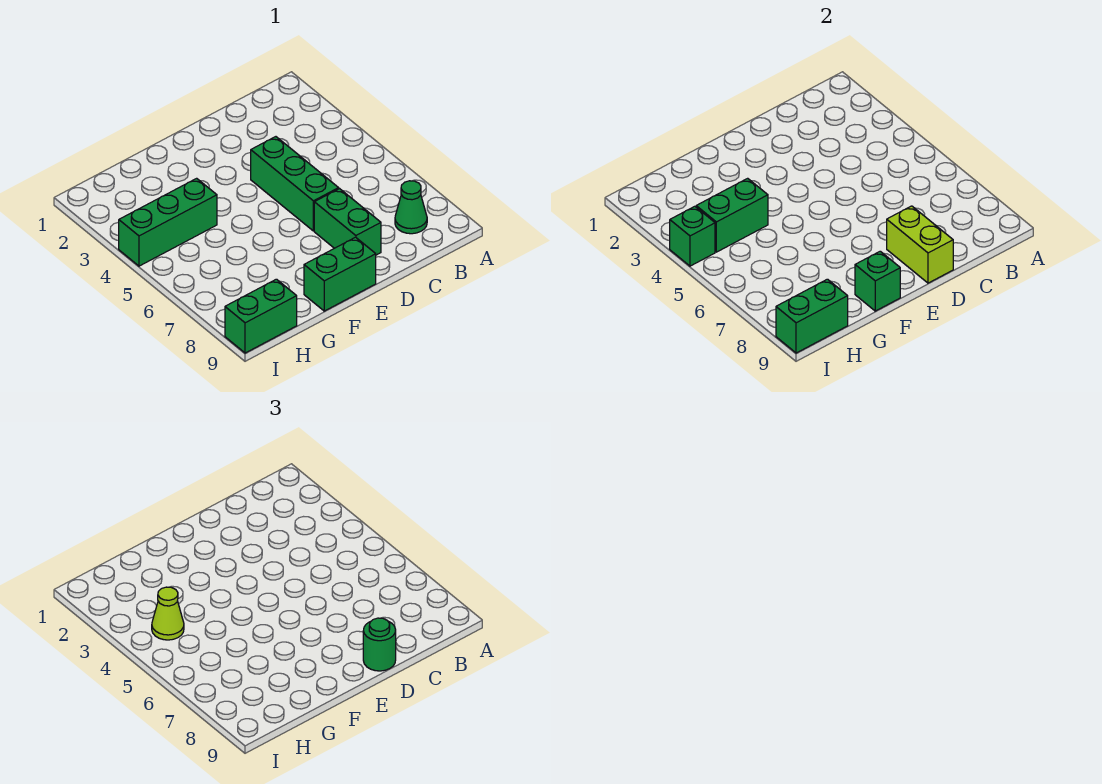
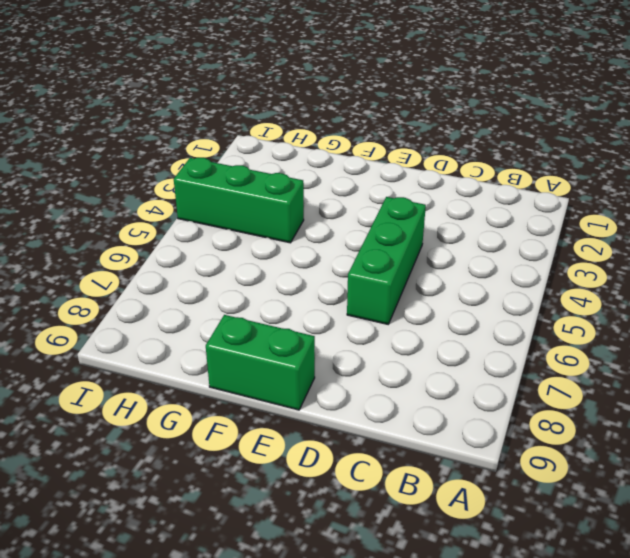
none -> green 1x1 cone [395,181,427,234]
none -> green 1x2 brick [314,189,381,255]
none -> green 1x2 brick [225,279,297,353]

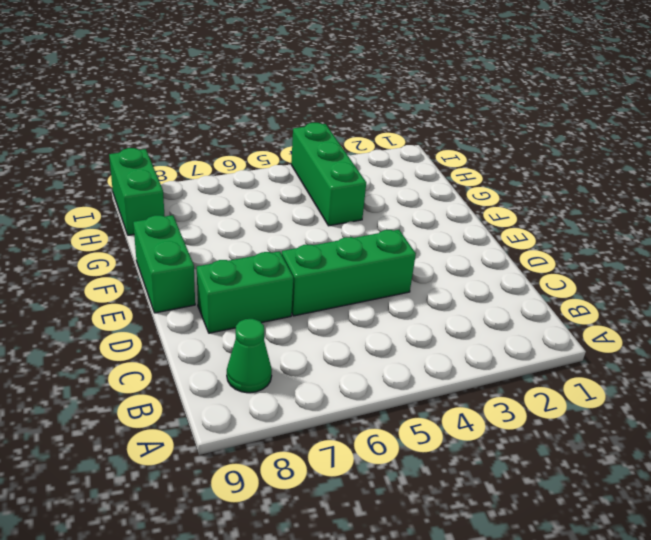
none -> lime 1x2 brick [887,206,953,283]
none -> green 1x1 brick [855,251,900,311]
none -> green 1x2 brick [696,178,768,252]

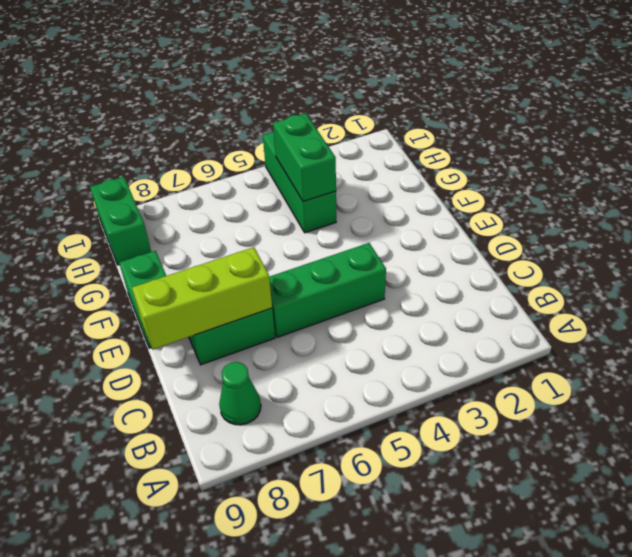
lime 1x3 brick [132,247,272,349] -> lime 1x2 brick [887,206,953,283]
none -> green 1x1 brick [855,251,900,311]
none -> green 1x2 brick [776,279,848,353]
none -> green 1x1 brick [670,206,715,266]

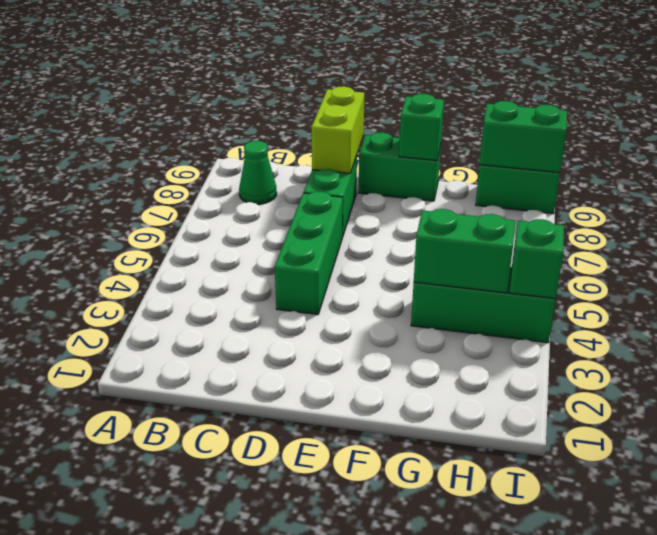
none -> green 1x1 round brick [363,618,396,671]
none -> lime 1x1 cone [152,587,184,640]

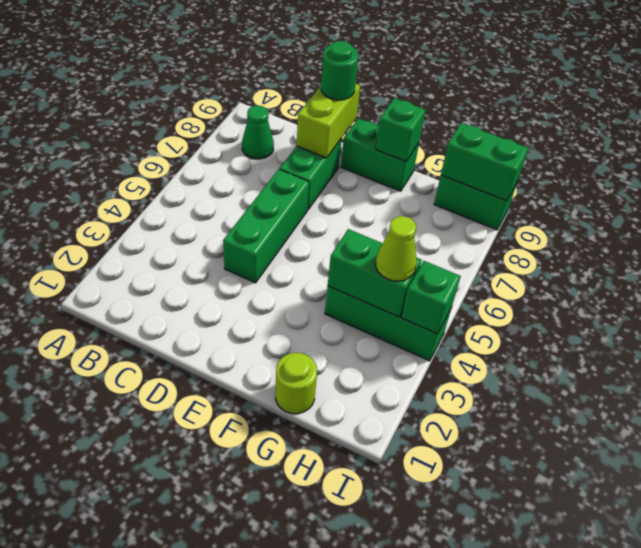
lime 1x1 round brick [275,353,317,414] -> none

